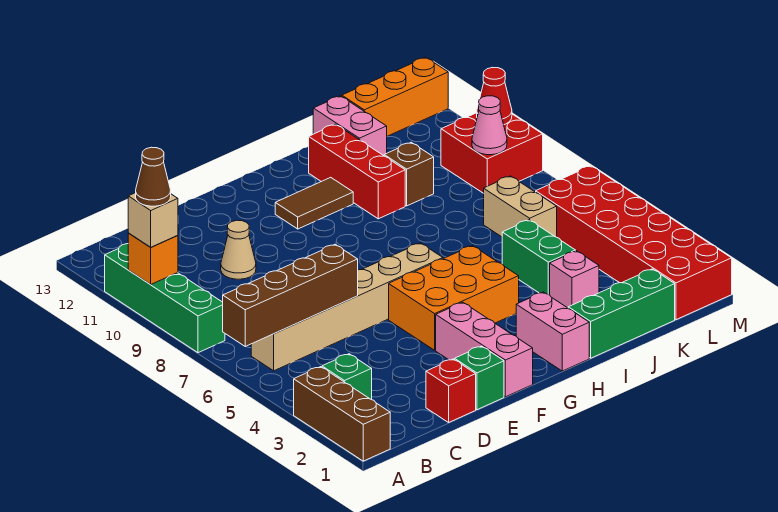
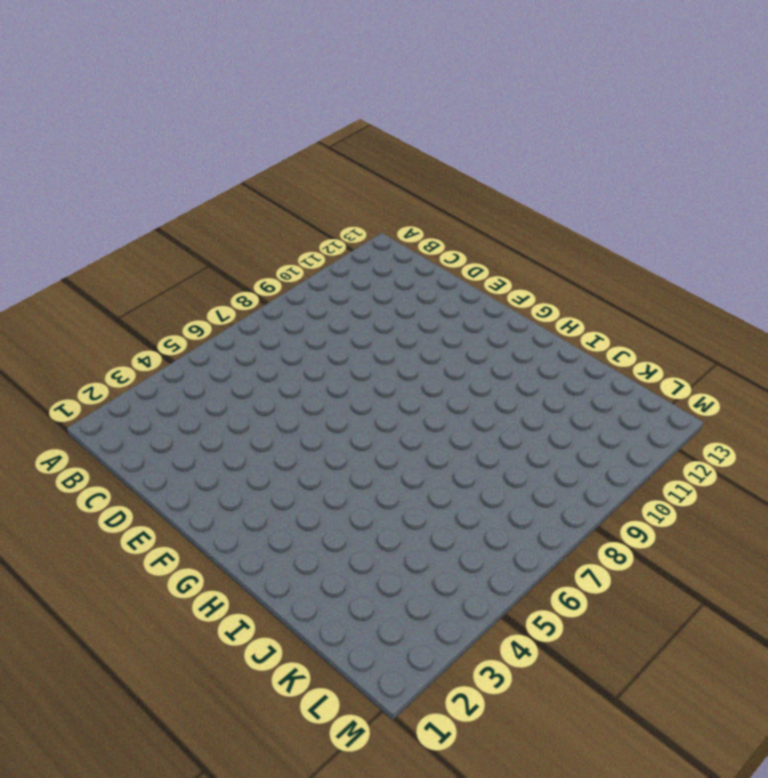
none -> brown 1x3 brick [294,367,390,461]
none -> green 1x4 brick [105,244,225,353]
none -> green 1x1 brick [322,354,372,399]

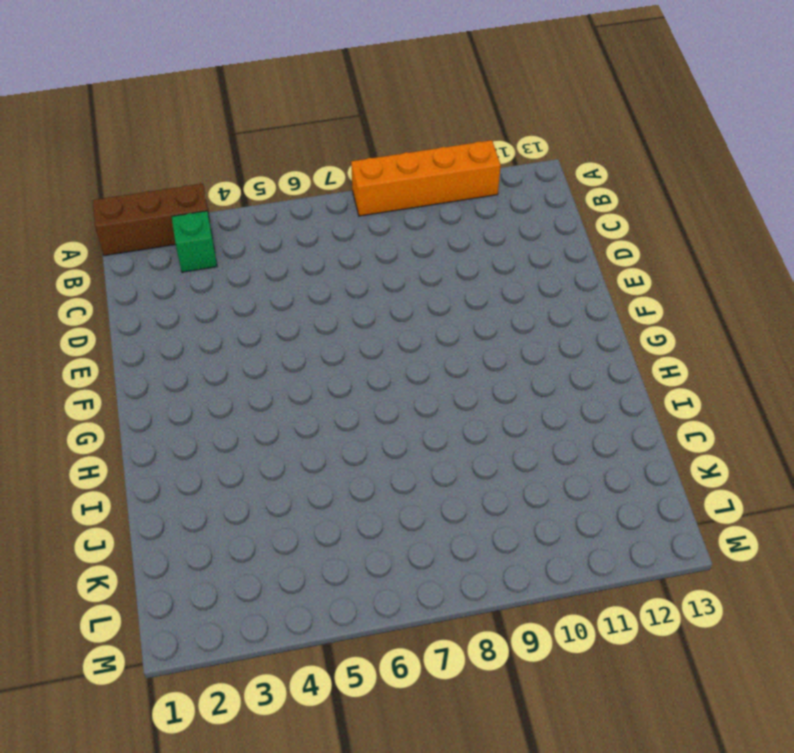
orange 1x4 brick [351,140,501,216] -> green 1x4 brick [105,244,225,353]
none -> tan 1x6 brick [251,243,443,371]
none -> red 1x1 brick [426,359,476,422]
none -> tan 1x1 cone [221,220,256,279]

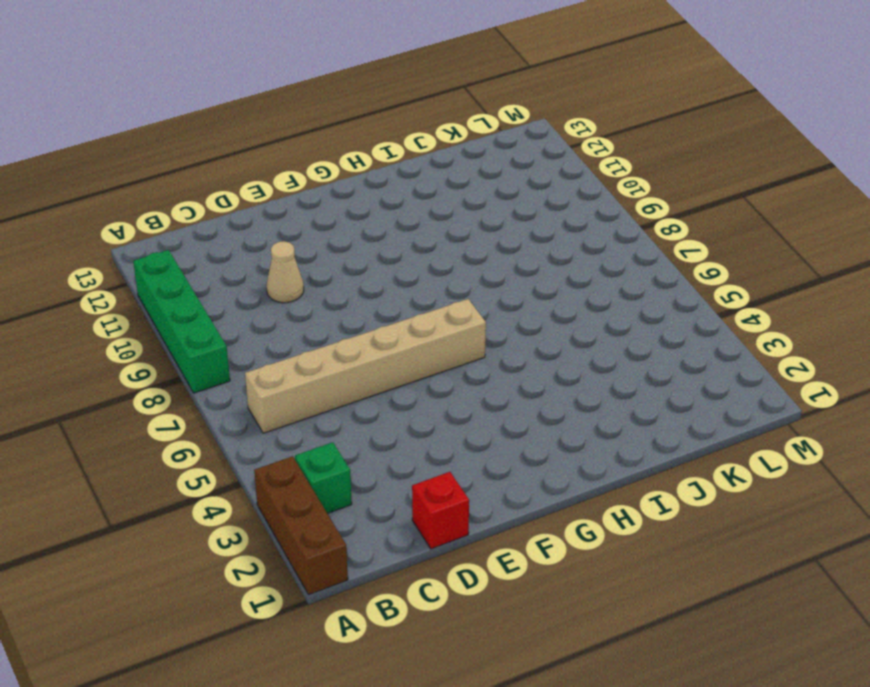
none -> green 1x1 brick [455,346,504,410]
none -> pink 1x3 brick [436,302,533,397]
none -> orange 2x3 brick [389,246,519,350]

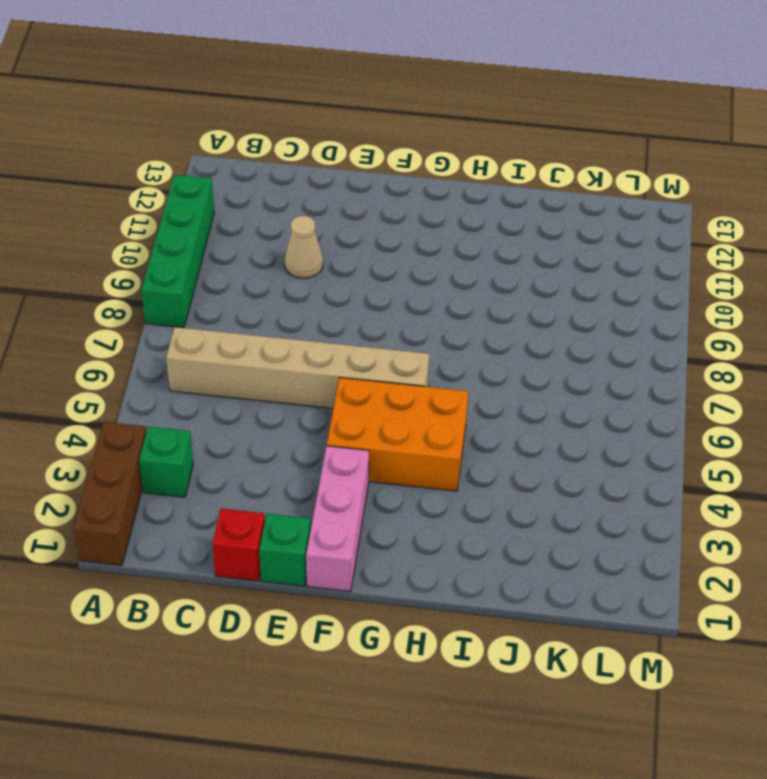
none -> brown 1x2 tile [275,177,353,229]
none -> pink 1x2 brick [516,292,589,371]
none -> green 1x3 brick [568,269,675,358]

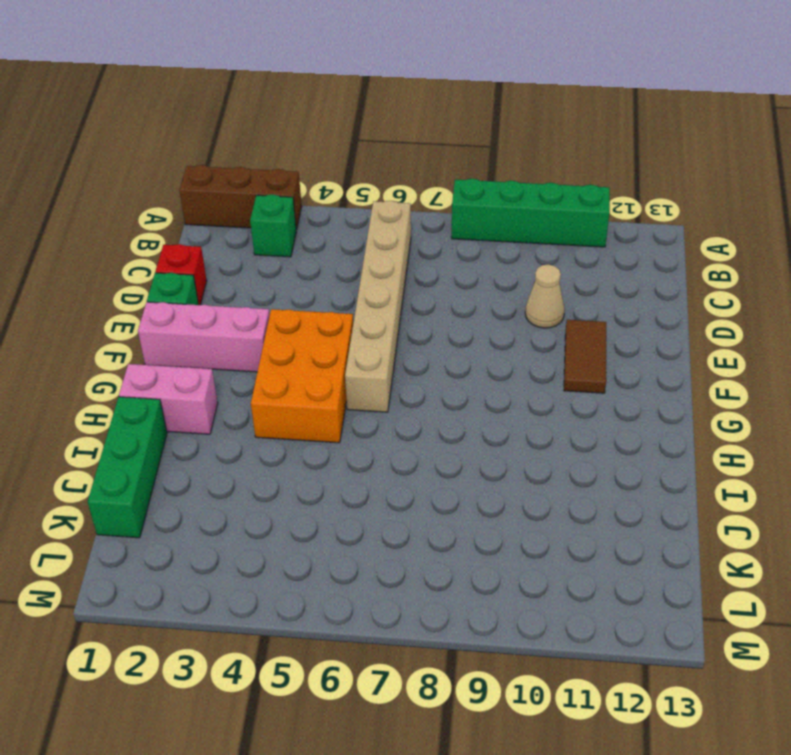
brown 1x2 tile [564,320,606,393] -> brown 1x2 tile moved to [275,177,353,229]
none -> red 1x3 brick [309,124,405,219]
none -> pink 1x1 brick [550,251,599,308]
none -> green 1x2 brick [502,220,575,295]

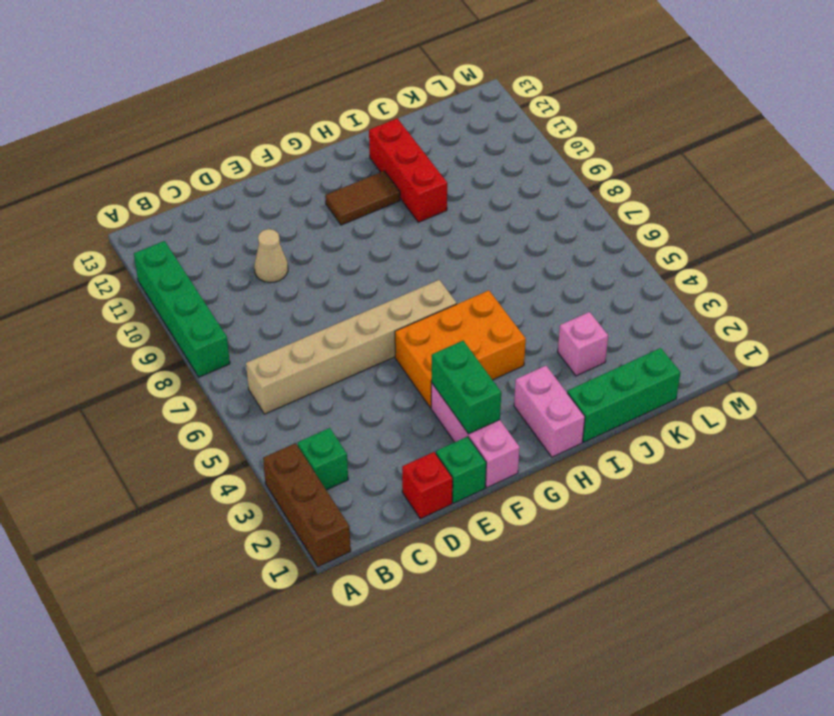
green 1x2 brick [431,341,501,434] -> green 1x2 brick moved to [502,220,575,295]
none -> brown 1x1 brick [384,142,434,206]
none -> pink 1x2 brick [313,96,387,156]
none -> tan 1x2 brick [484,176,557,237]

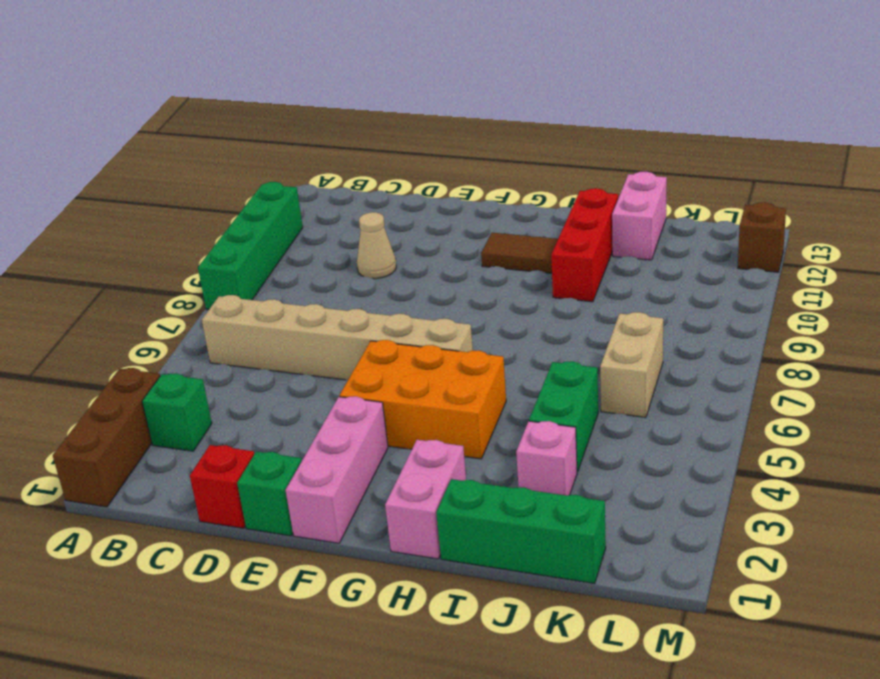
brown 1x1 brick [738,202,786,272] -> brown 1x1 brick moved to [384,142,434,206]
none -> orange 1x3 brick [342,57,448,136]
none -> red 2x6 brick [536,166,732,320]
none -> red 2x2 brick [441,113,543,193]

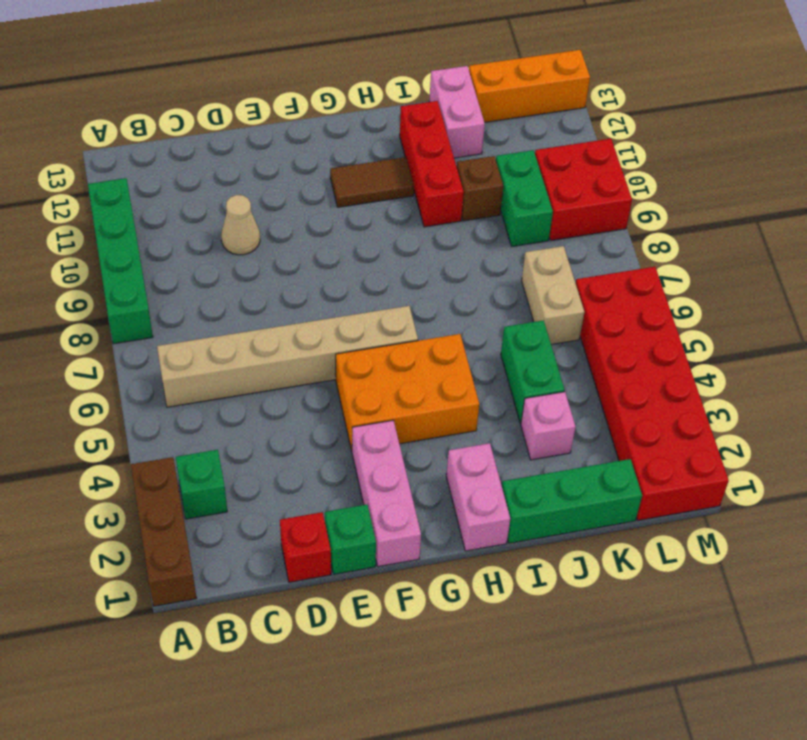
green 1x2 brick [496,150,553,247] -> none
none -> brown 1x4 brick [223,245,358,347]
none -> orange 1x1 brick [128,233,178,285]
none -> pink 1x1 cone [472,96,507,155]

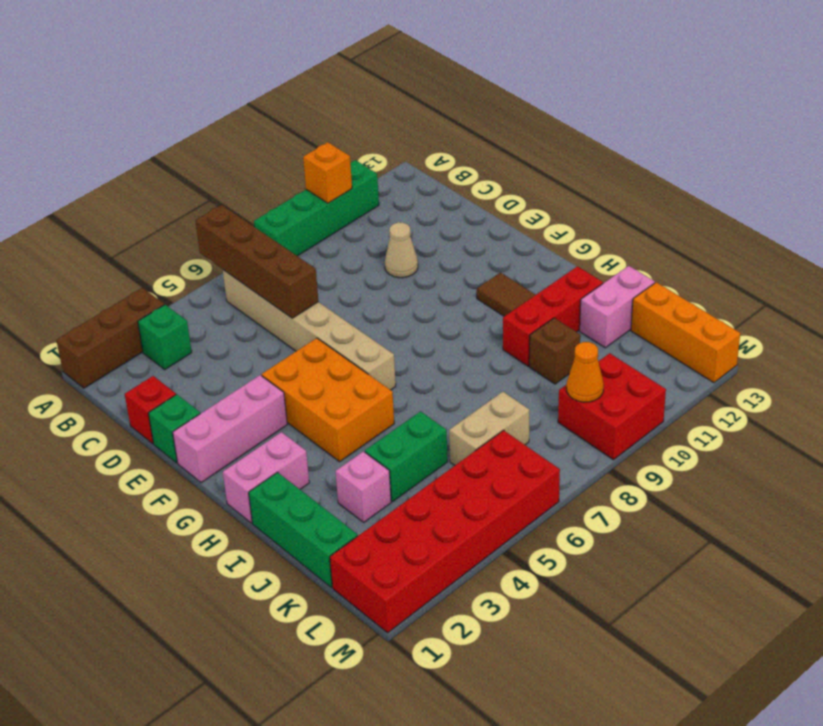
orange 1x1 cone [567,342,604,402] -> pink 1x1 cone [472,96,507,155]
none -> red 1x1 cone [477,67,512,125]
none -> tan 1x1 brick [128,193,178,247]
none -> brown 1x1 cone [136,147,171,206]

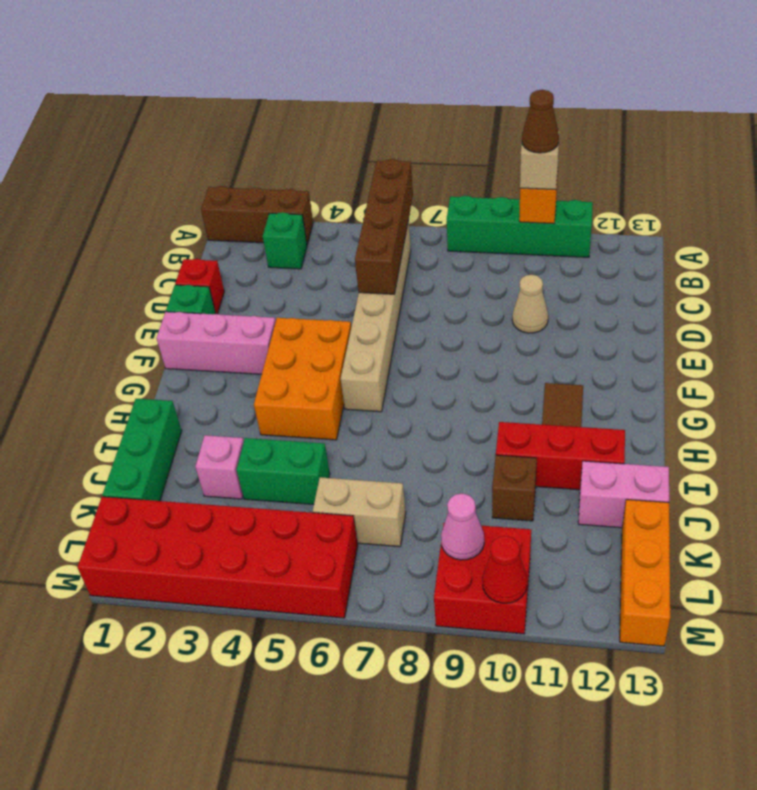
none -> pink 1x2 brick [516,292,589,371]

